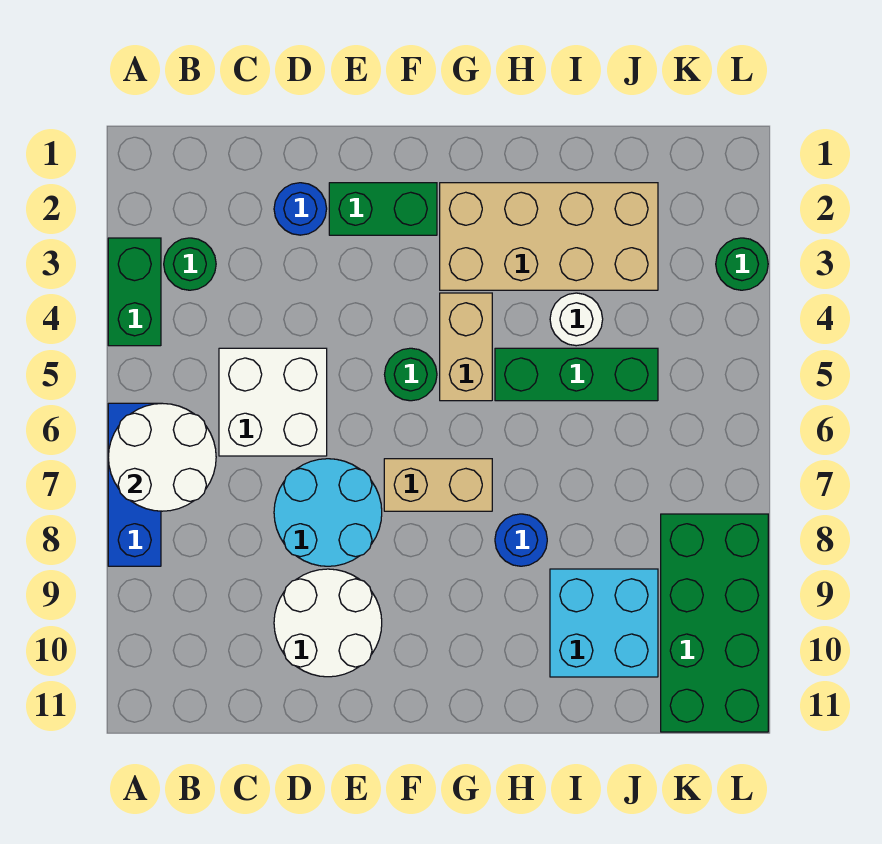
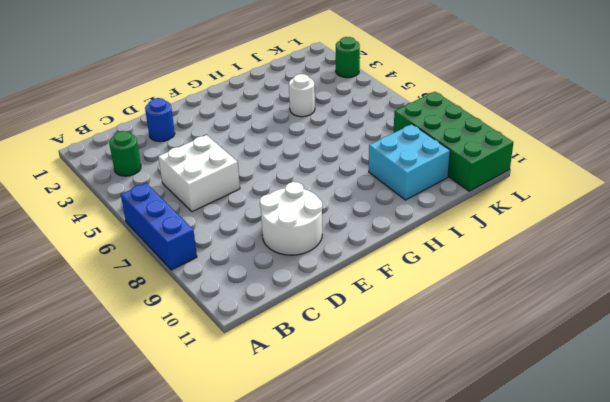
none -> green 1x2 brick [108,238,161,346]
none -> cyan 2x2 round brick [274,459,382,566]
none -> green 1x2 brick [329,183,437,235]

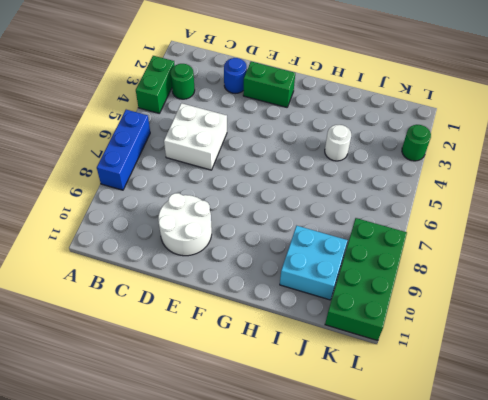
none -> cyan 2x2 round brick [274,459,382,566]
none -> green 1x1 round brick [385,348,437,401]
none -> tan 1x2 brick [384,459,492,511]

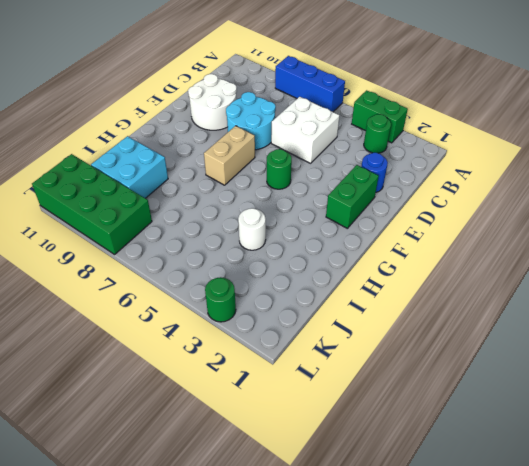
none -> tan 2x4 brick [440,183,658,290]
none -> tan 1x2 brick [440,293,492,401]
none -> green 1x3 brick [495,348,658,401]

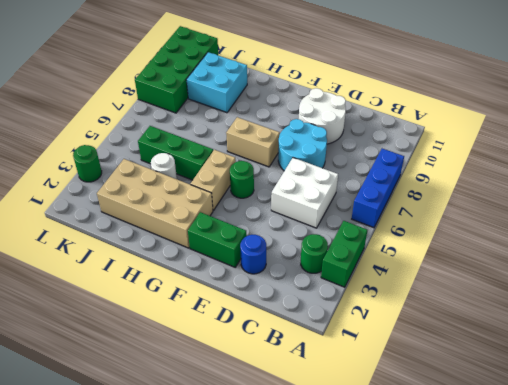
none -> blue 1x1 round brick [495,514,547,566]
none -> white 2x2 round brick [108,403,216,511]

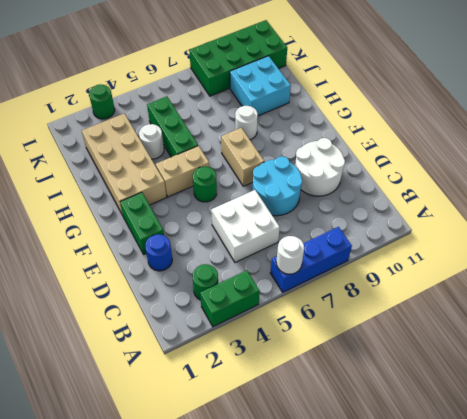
white 1x1 round brick [276,236,304,274] -> white 2x2 round brick [108,403,216,511]
white 1x1 round brick [235,106,258,140] -> blue 1x1 round brick [495,514,547,566]

